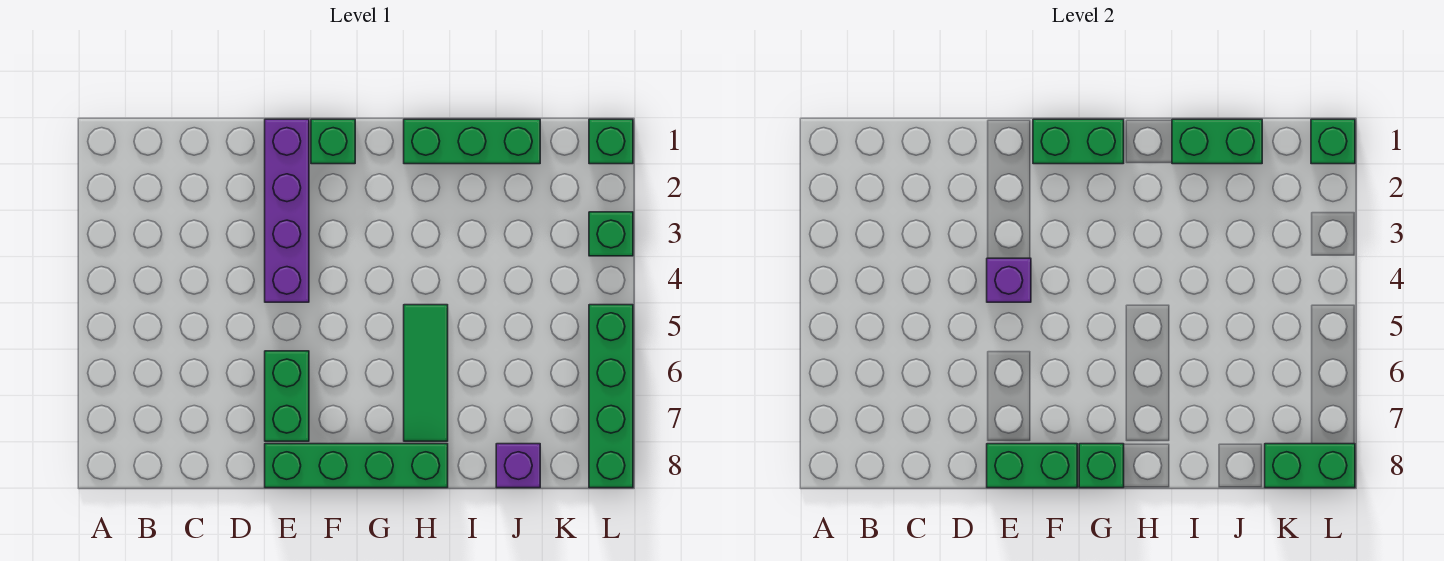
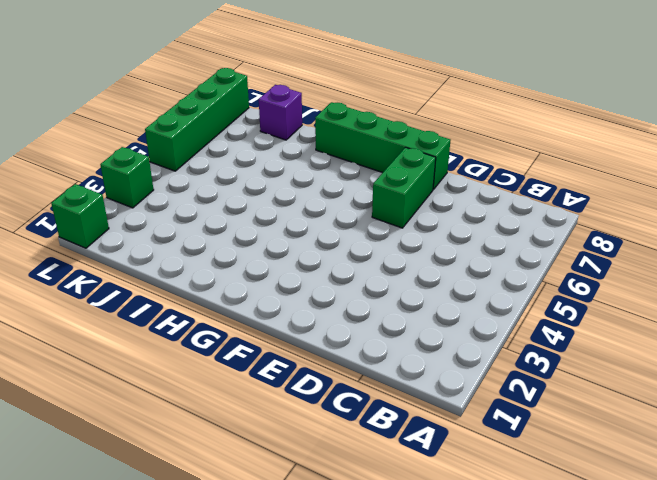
none -> purple 1x4 brick [265,119,309,302]
none -> green 1x1 brick [311,119,355,164]
none -> green 1x3 brick [404,119,540,164]

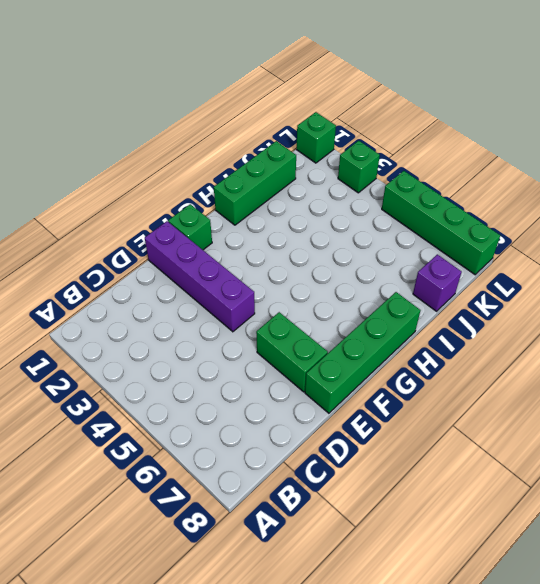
none -> green 1x3 tile [404,305,448,441]
none -> purple 1x1 brick [987,258,1031,302]
none -> green 1x2 brick [987,444,1077,488]

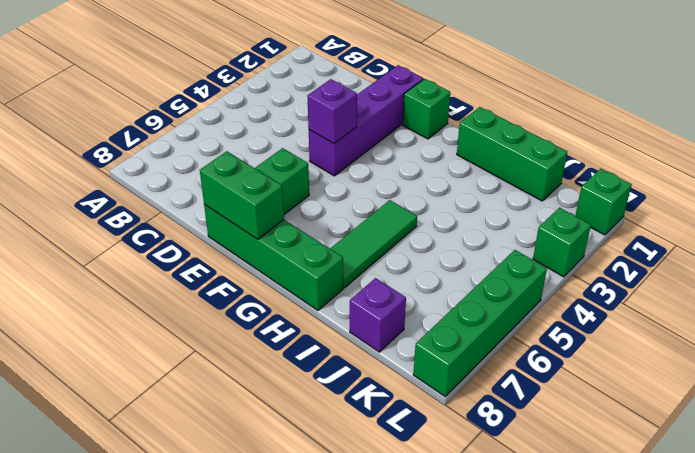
none -> green 1x2 brick [1033,119,1124,164]
none -> green 1x1 brick [1079,444,1124,488]
none -> green 1x2 brick [1172,119,1262,164]

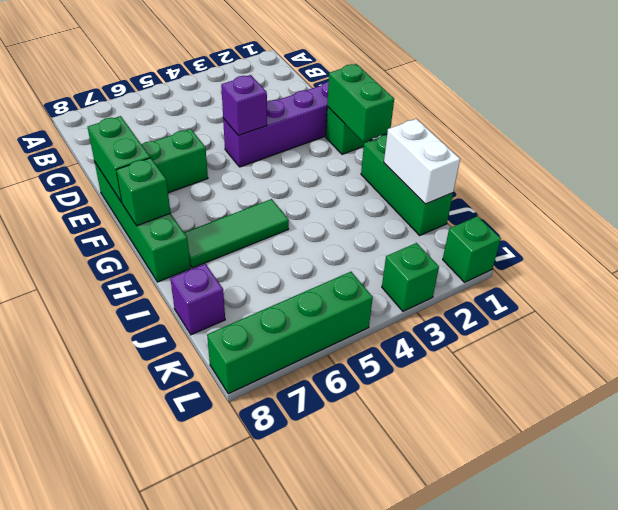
white 1x2 brick [384,119,460,204] -> green 1x2 brick [1172,119,1262,164]
none -> green 1x2 brick [1265,444,1355,488]
none -> green 1x1 brick [1311,119,1355,164]

